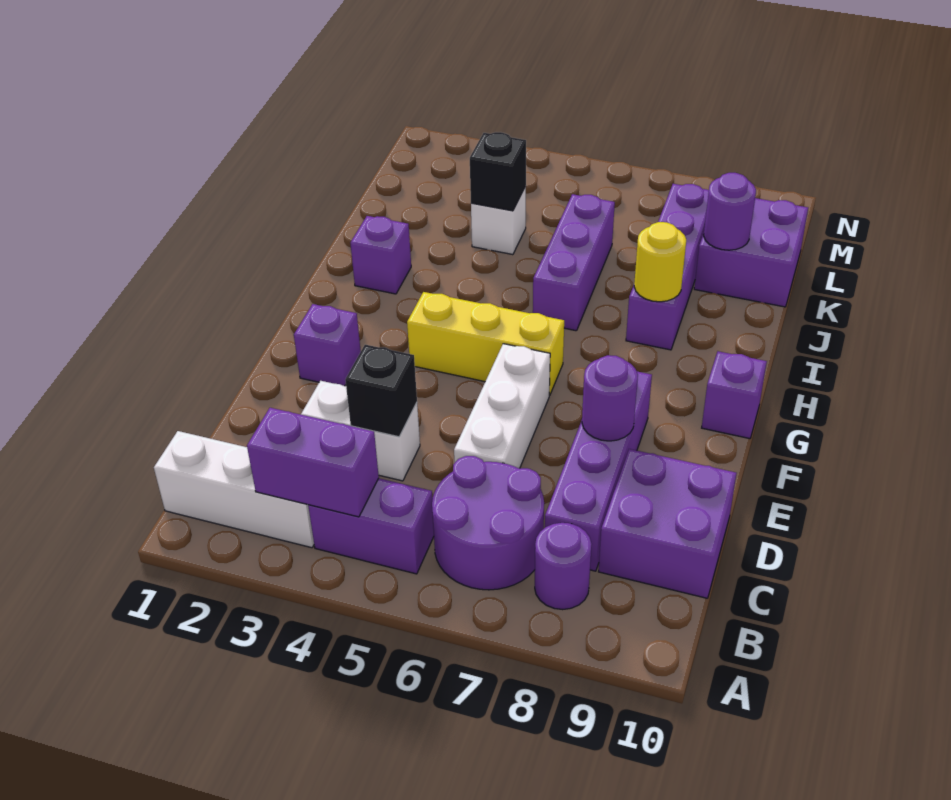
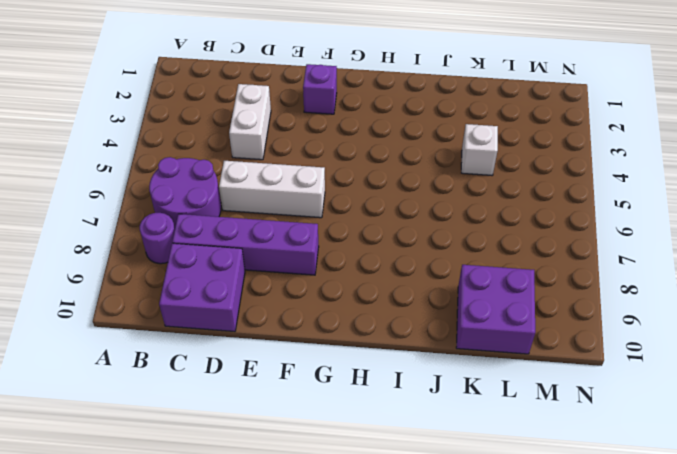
none -> white 1x3 brick [154,431,314,548]
none -> purple 1x2 brick [308,478,434,574]
none -> yellow 1x3 brick [407,292,564,396]

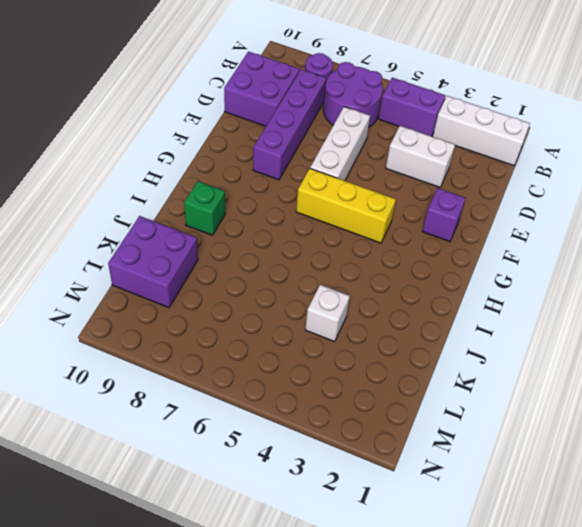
green 1x1 brick [184,181,225,235] -> none
none -> purple 1x1 brick [702,351,767,439]
none -> purple 1x1 brick [350,216,411,294]
none -> purple 1x3 brick [533,194,615,331]

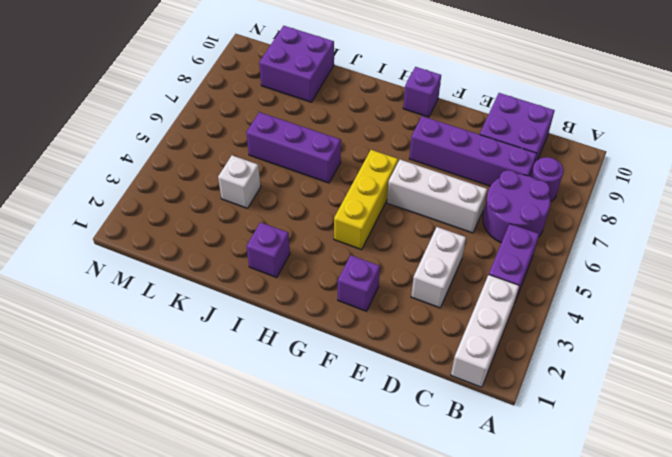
none -> purple 1x4 brick [626,184,709,350]
none -> purple 1x2 brick [247,408,379,517]
none -> black 1x1 brick [345,345,417,437]

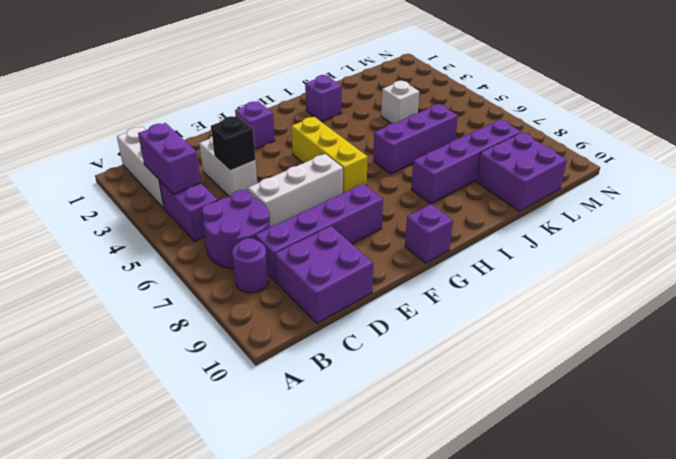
none -> purple 1x1 round brick [582,355,638,441]
none -> yellow 1x1 round brick [634,222,686,302]
none -> black 1x1 brick [470,132,526,211]

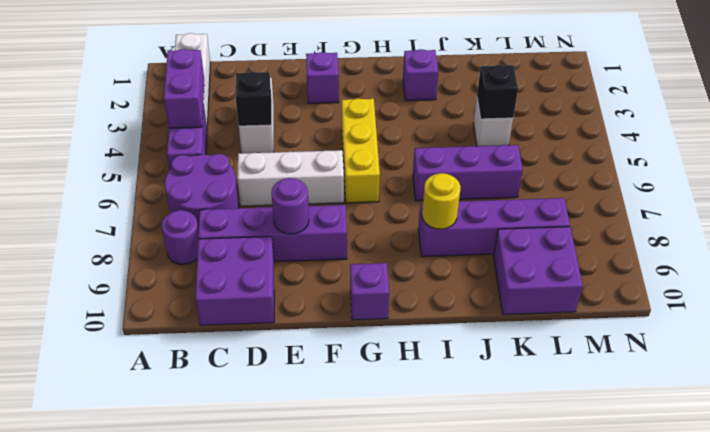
none -> purple 1x1 round brick [704,173,756,250]

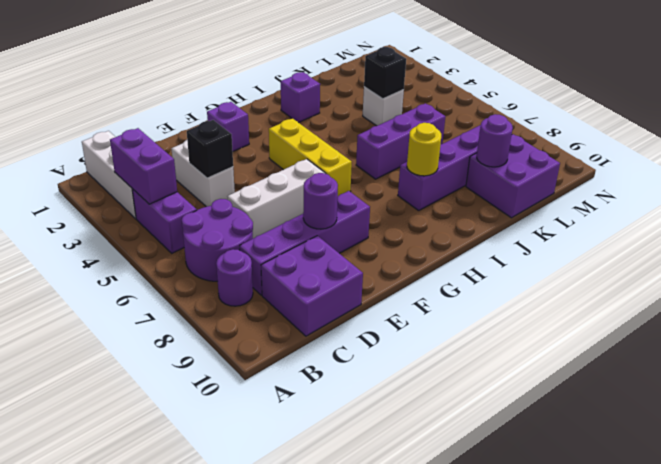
none -> purple 1x1 brick [702,351,767,439]

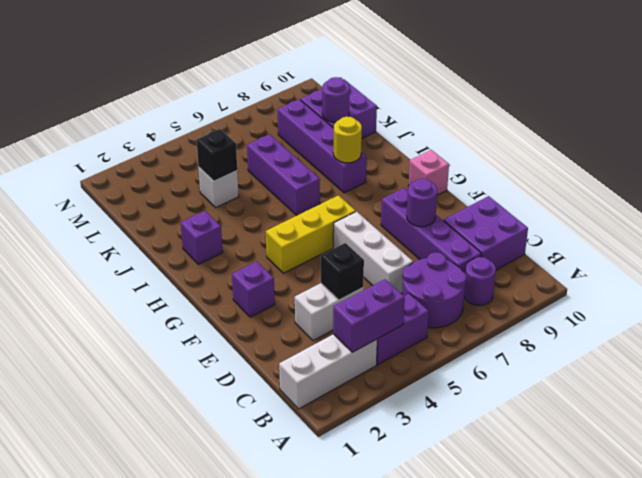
pink 1x1 brick [409,150,449,195] -> purple 1x1 brick [702,351,767,439]

